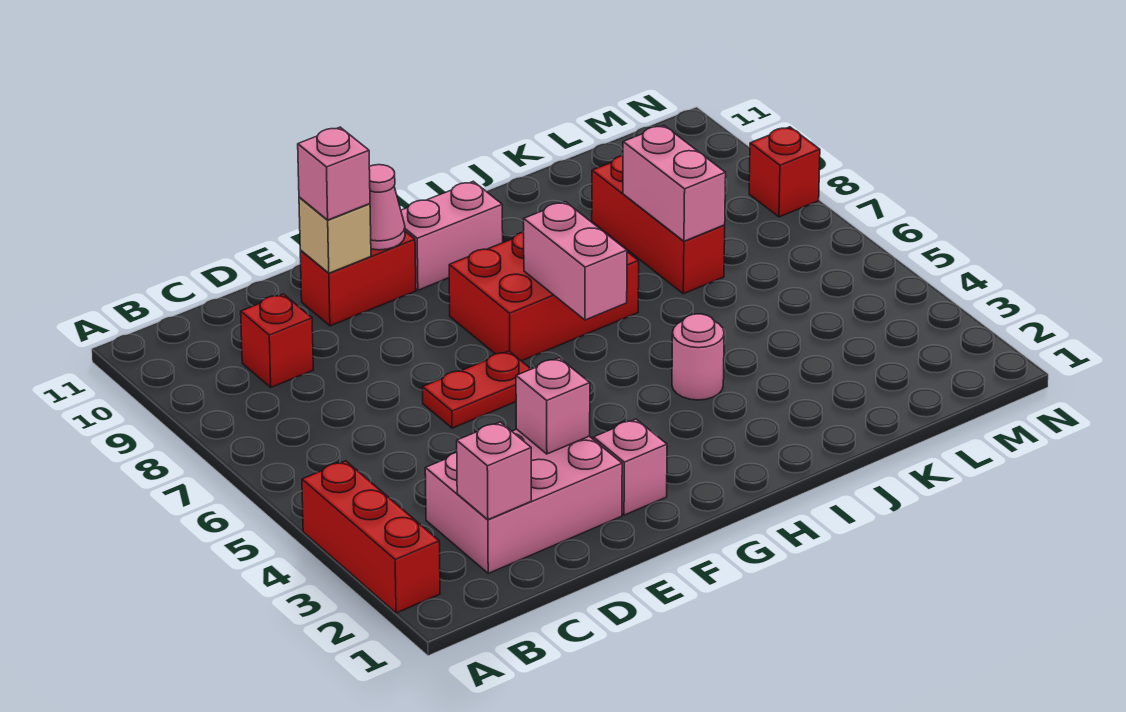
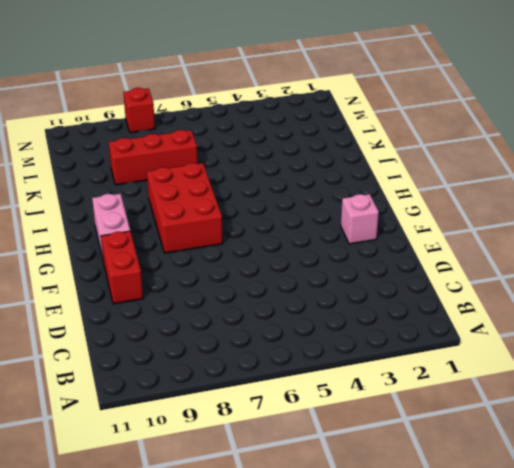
none -> red 1x3 brick [302,461,440,613]
none -> pink 2x3 brick [425,429,622,573]
none -> red 1x1 brick [241,294,313,387]

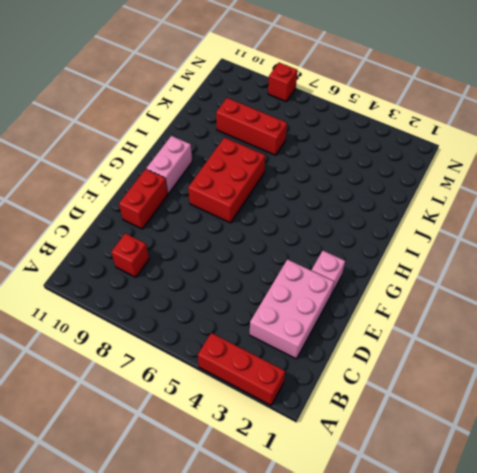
none -> red 1x2 plate [422,351,531,428]
none -> pink 1x1 round brick [672,314,724,400]
none -> pink 1x1 brick [457,422,531,520]

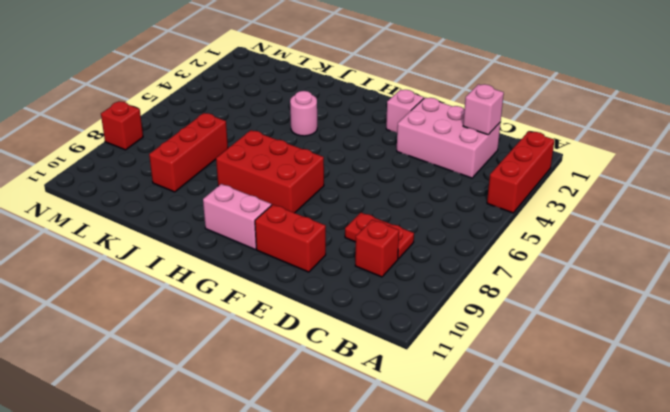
red 1x2 plate [345,213,414,259] -> red 1x2 plate moved to [422,351,531,428]
none -> pink 1x1 brick [516,358,590,454]
none -> tan 1x1 brick [299,197,371,273]
none -> pink 1x1 cone [369,165,405,250]

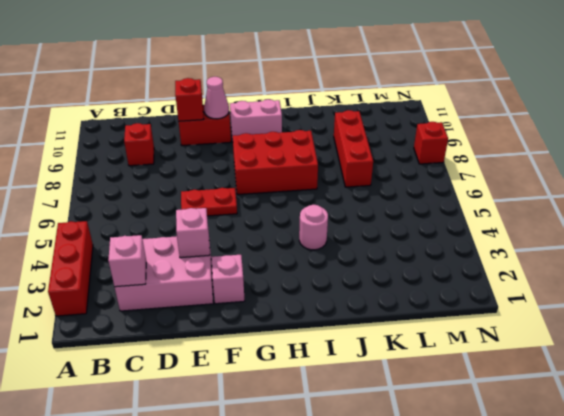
red 1x1 brick [175,78,203,121] -> tan 1x1 brick [299,197,371,273]
none -> pink 1x2 brick [524,202,627,320]
none -> pink 1x2 brick [623,125,726,241]
none -> pink 1x1 brick [298,127,370,220]

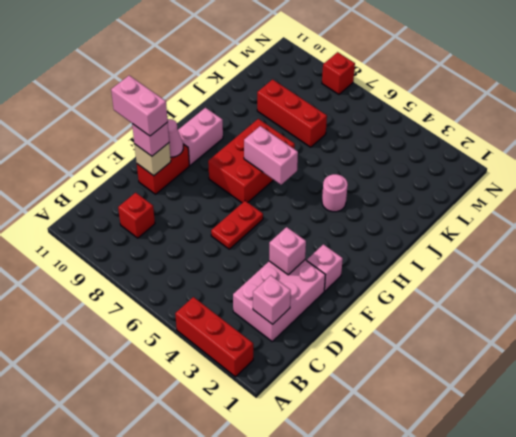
pink 1x2 brick [111,76,168,136] -> pink 1x2 brick moved to [623,125,726,241]

